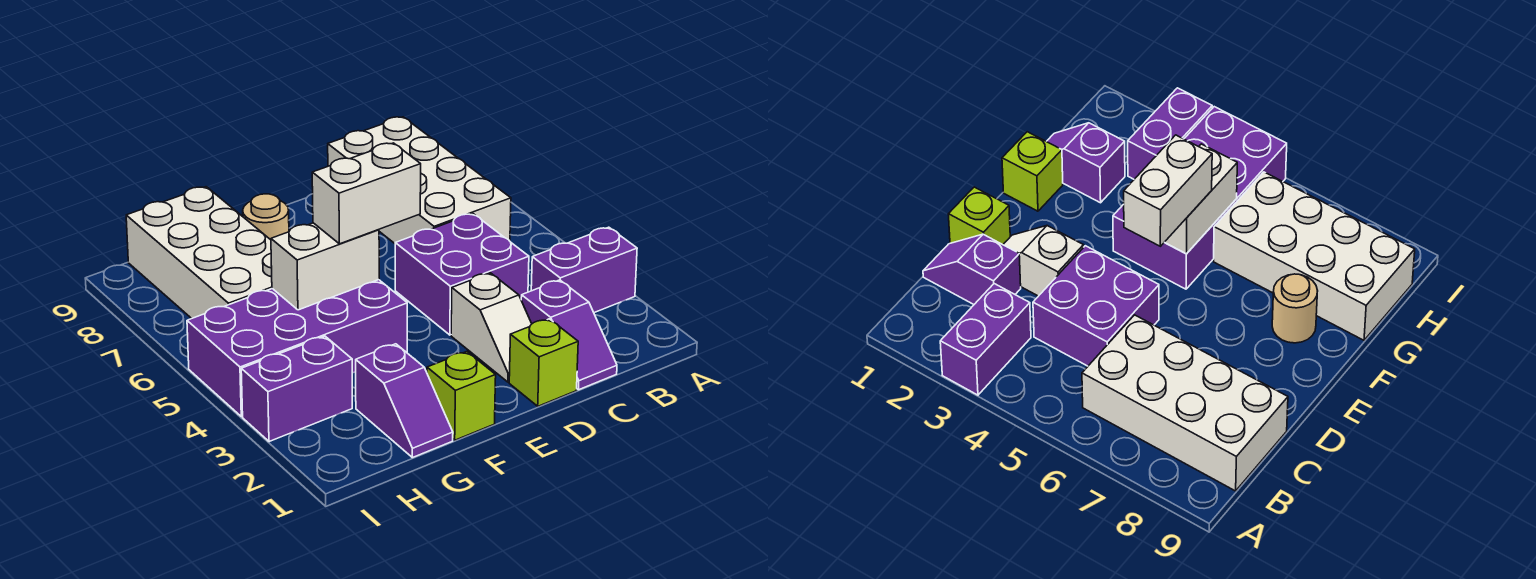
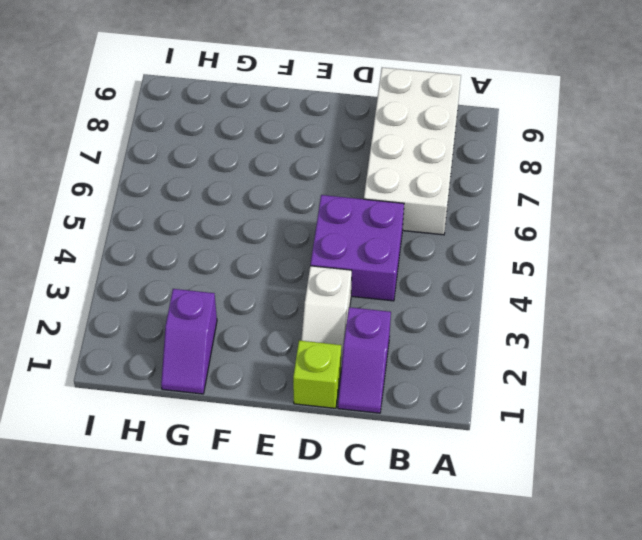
none -> purple 1x2 brick [531,227,637,313]
none -> lime 1x1 brick [427,352,496,440]
none -> purple 2x4 brick [187,280,407,417]

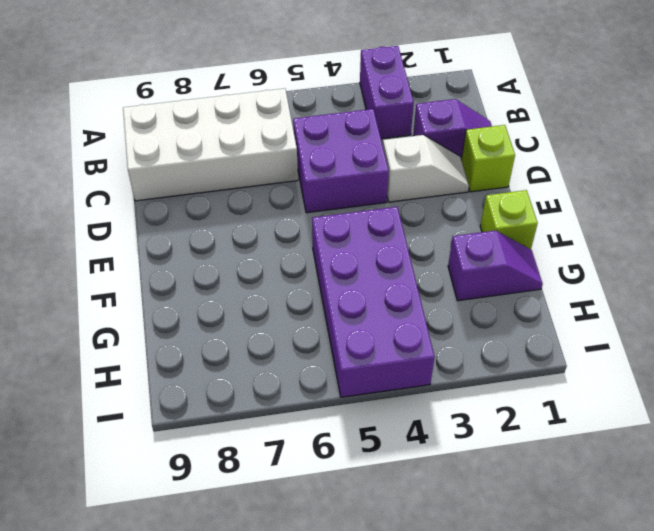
none -> tan 1x1 round brick [243,194,289,240]
none -> white 2x4 brick [126,187,272,318]
none -> purple 1x2 brick [241,336,352,442]

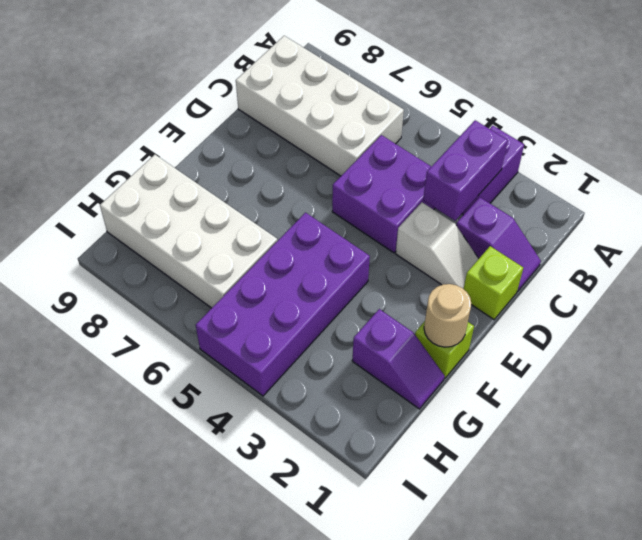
purple 1x2 brick [423,120,508,221] -> purple 1x2 brick moved to [241,336,352,442]
tan 1x1 round brick [424,284,471,347] -> tan 1x1 round brick moved to [243,194,289,240]
none -> white 1x2 brick [271,223,379,310]
none -> white 1x2 brick [312,143,421,244]

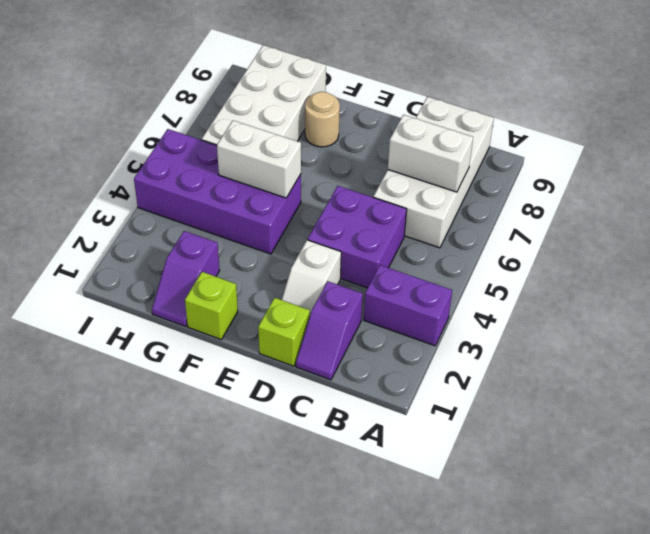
white 1x2 brick [388,115,473,192] -> white 1x2 brick moved to [312,143,421,244]
none -> purple 1x2 brick [241,336,352,442]

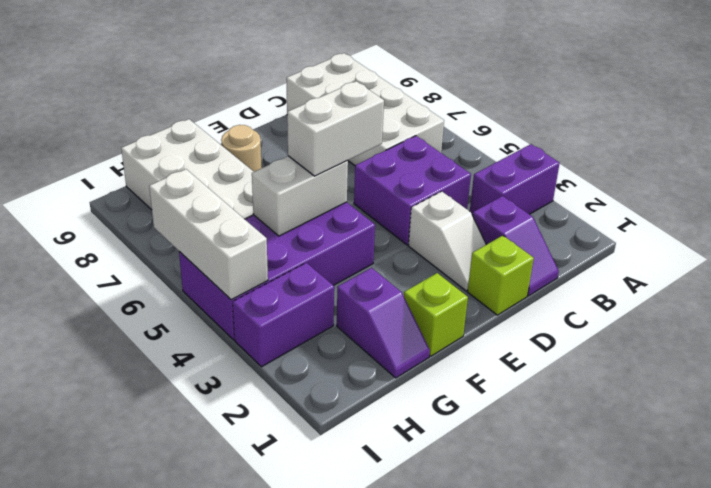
white 1x3 brick [149,169,268,300] -> none

